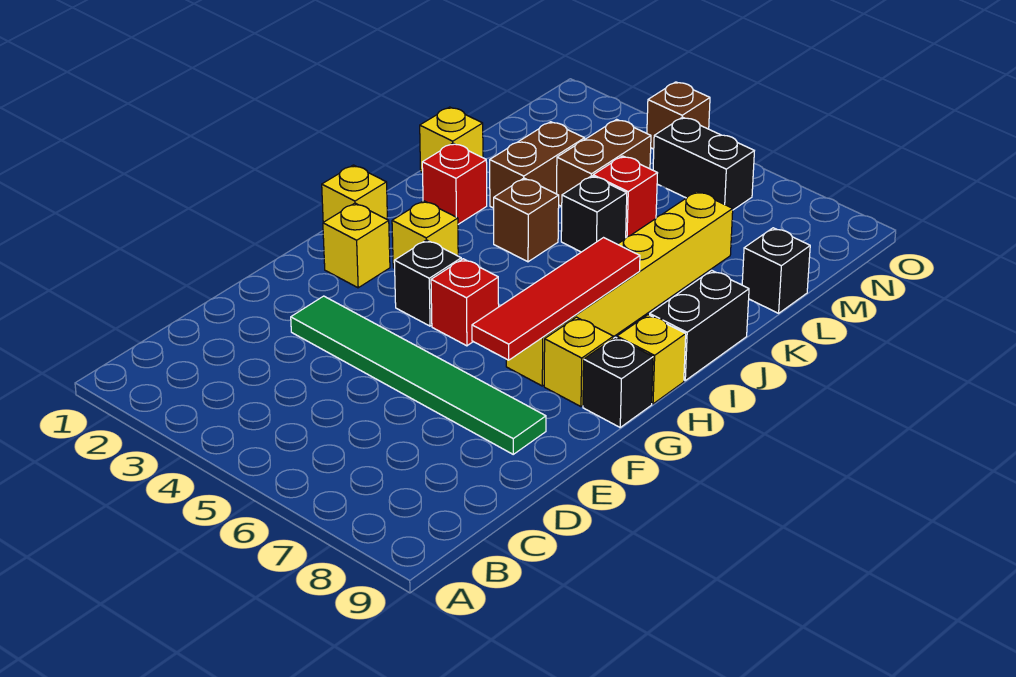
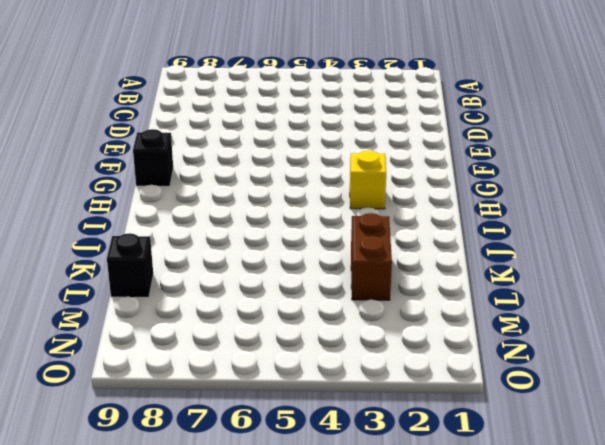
none -> green 1x6 tile [291,296,546,454]
none -> yellow 1x1 brick [323,203,390,288]
none -> black 1x1 brick [394,240,461,326]

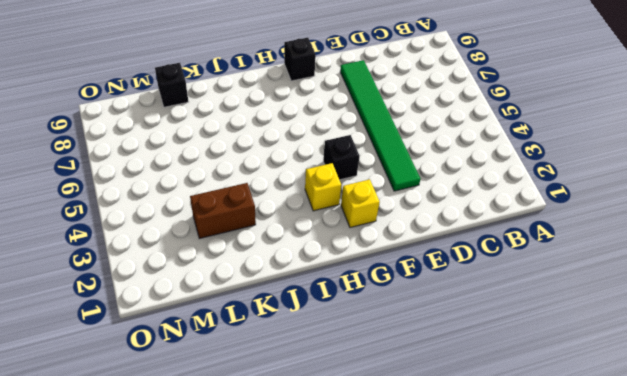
none -> red 1x1 brick [431,259,499,346]
none -> yellow 1x6 brick [506,191,733,386]
none -> yellow 1x1 brick [544,317,613,407]

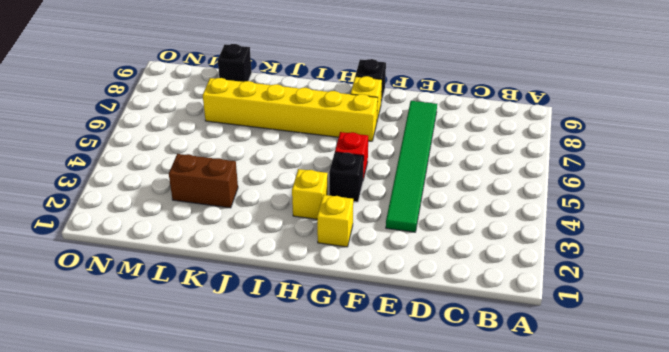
none -> yellow 1x1 brick [322,165,387,222]
none -> yellow 1x1 brick [617,315,686,404]
none -> black 1x2 brick [650,270,749,380]

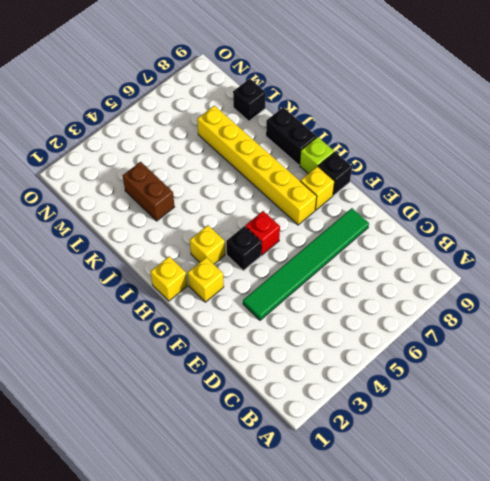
lime 1x1 brick [300,137,334,174] -> yellow 1x1 brick [617,315,686,404]
none -> red 1x1 brick [422,143,487,224]
none -> brown 1x1 brick [494,178,559,262]
none -> yellow 1x1 brick [420,107,483,173]

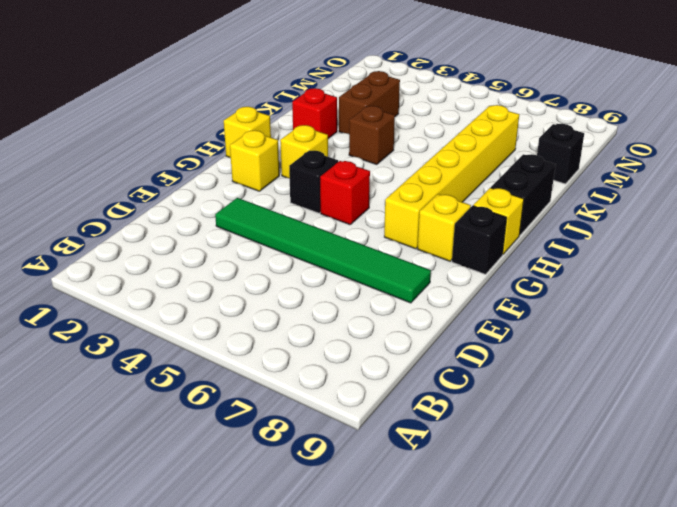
none -> yellow 1x1 brick [420,107,483,173]
none -> black 1x1 brick [561,176,627,252]
none -> brown 1x2 brick [557,119,651,206]

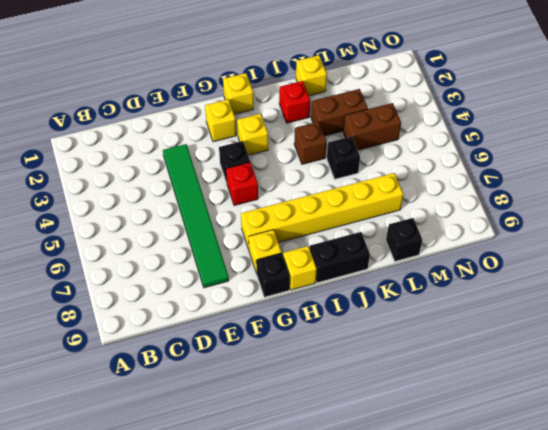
none -> red 1x1 brick [593,156,657,238]
none -> black 1x2 brick [653,117,754,210]
none -> brown 1x1 brick [647,82,710,149]

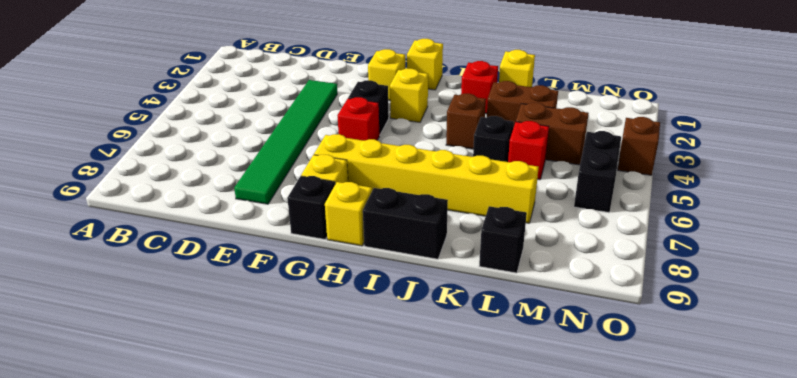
none -> red 1x4 tile [472,238,640,360]

